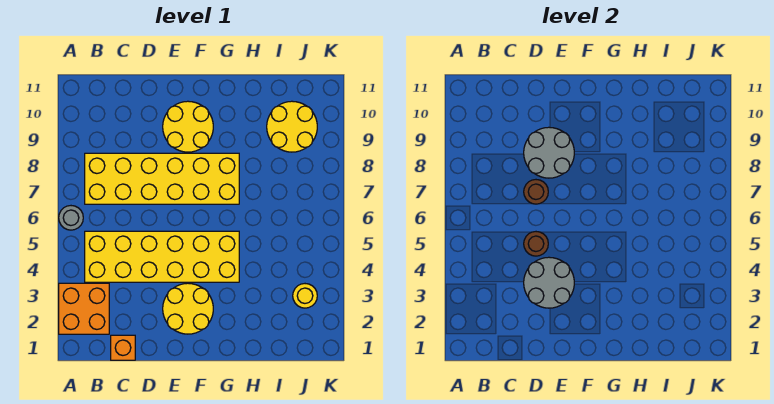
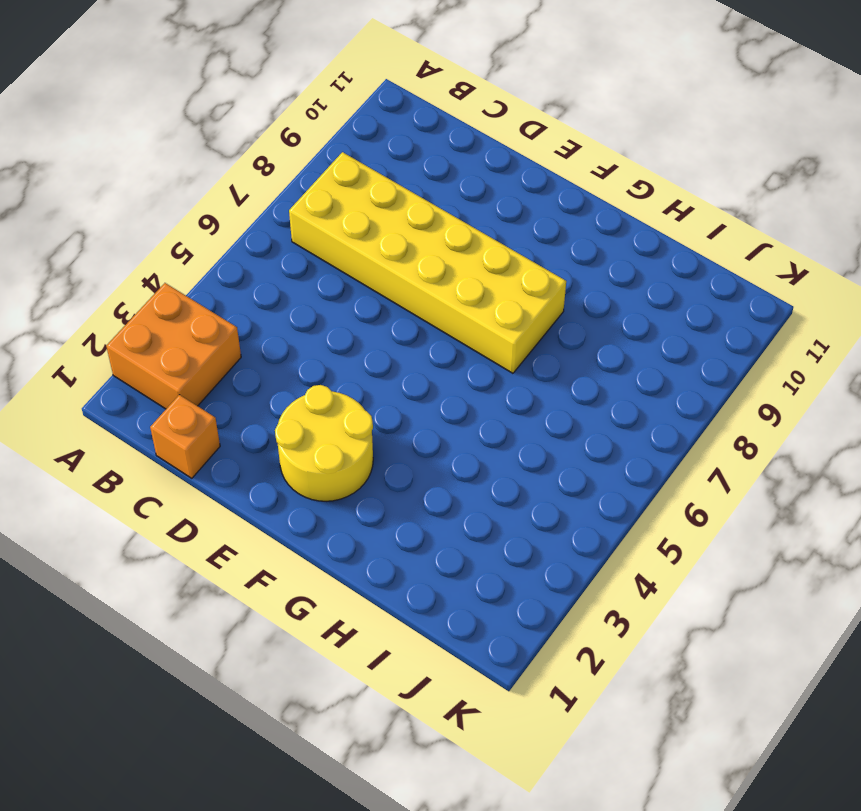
none -> grey 1x1 round brick [59,206,83,230]
none -> yellow 2x6 brick [85,231,239,282]
none -> yellow 2x2 round brick [163,101,213,152]

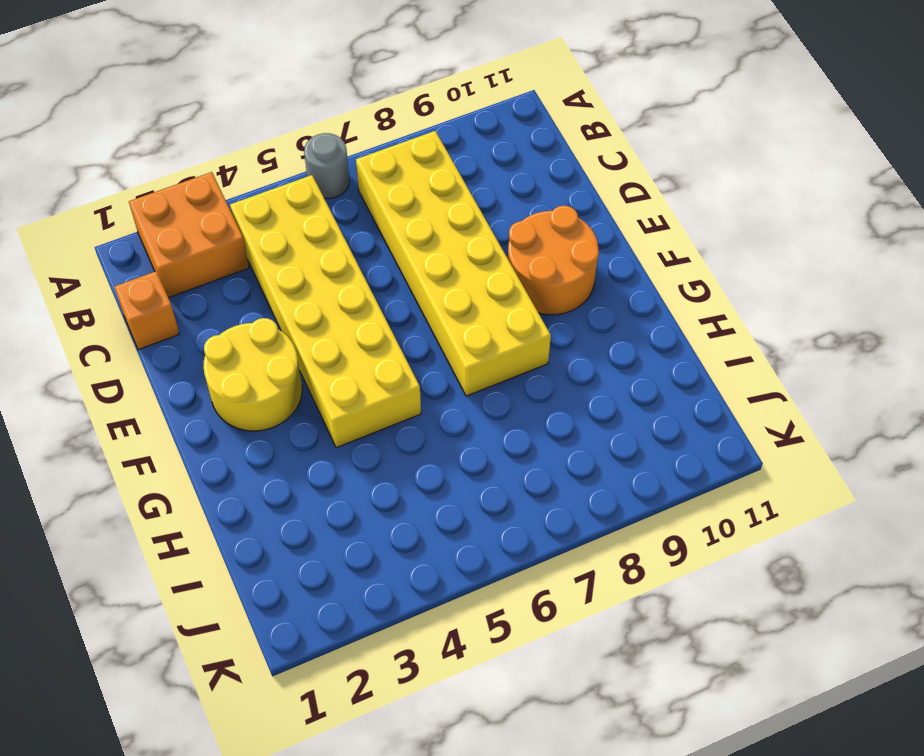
orange 2x2 round brick [508,206,599,315] -> yellow 2x2 round brick [163,101,213,152]
none -> yellow 2x2 round brick [267,101,317,152]
none -> yellow 1x1 round brick [293,284,317,308]
none -> grey 2x2 round brick [524,257,574,308]

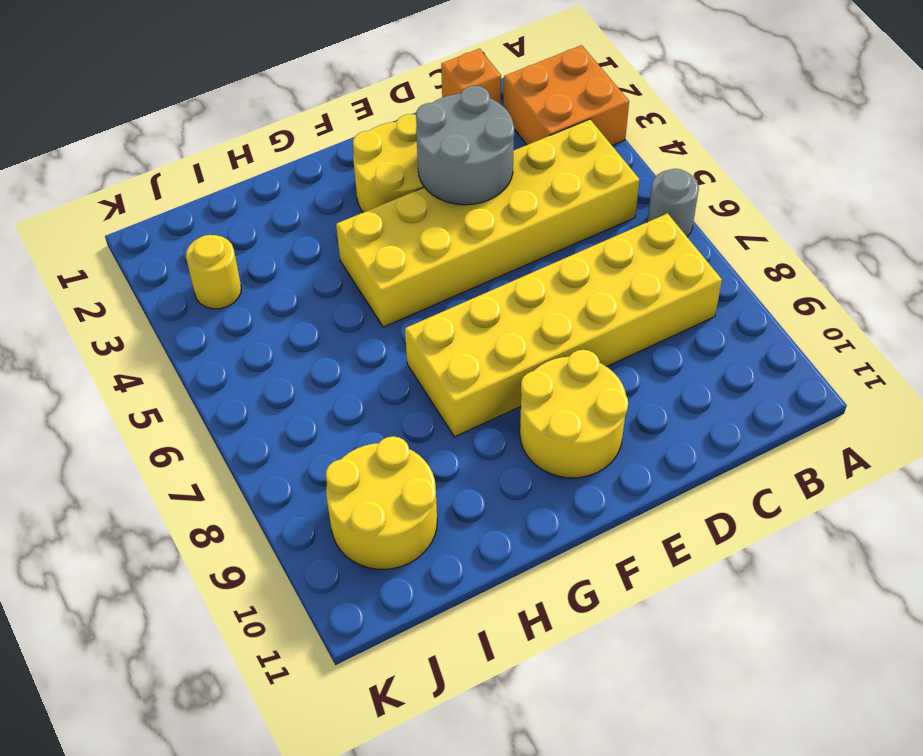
none -> brown 1x1 round brick [524,232,548,256]
none -> brown 1x1 round brick [524,180,548,204]
none -> grey 2x2 round brick [524,127,574,178]

